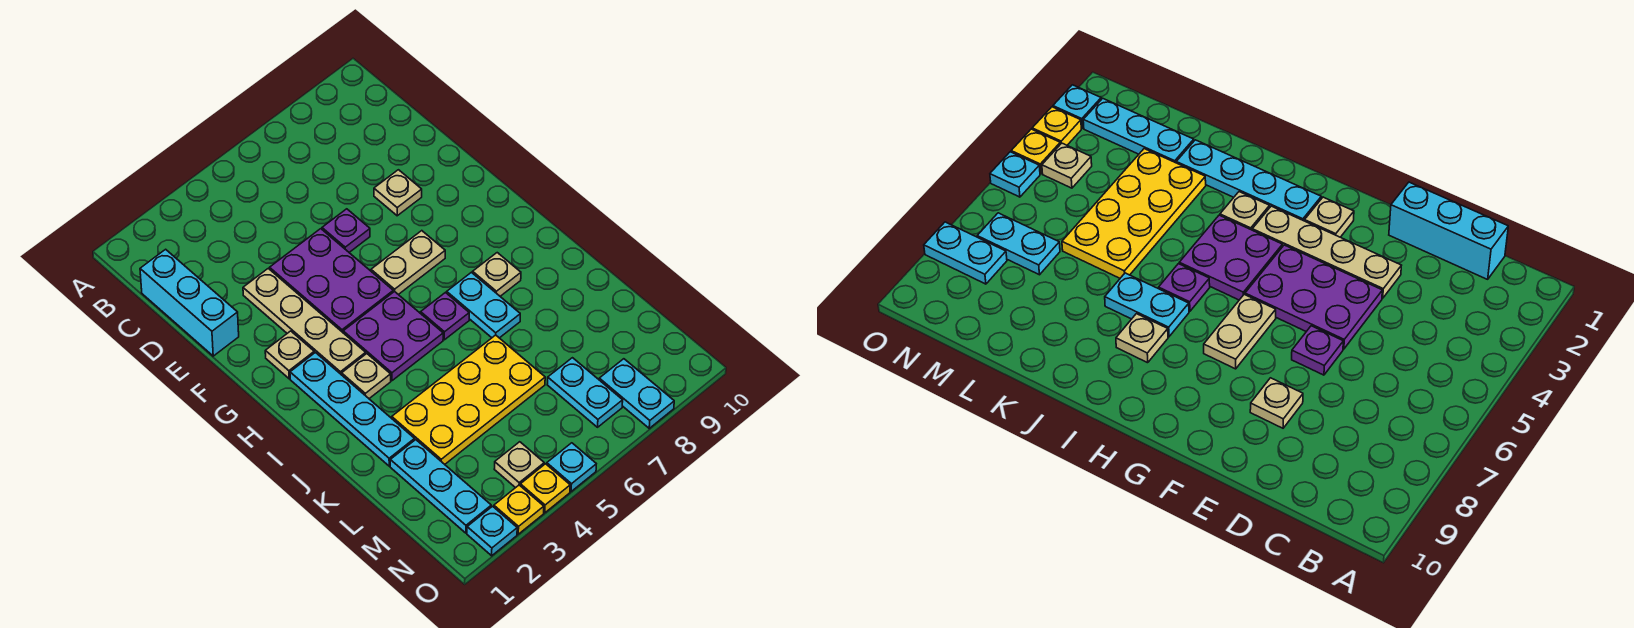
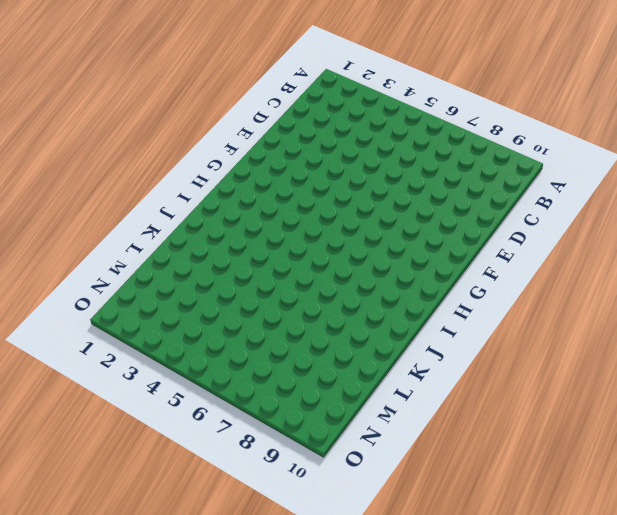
none -> cyan 1x3 brick [140,249,239,356]
none -> tan 1x4 plate [243,268,366,375]
none -> purple 2x3 plate [270,229,393,332]

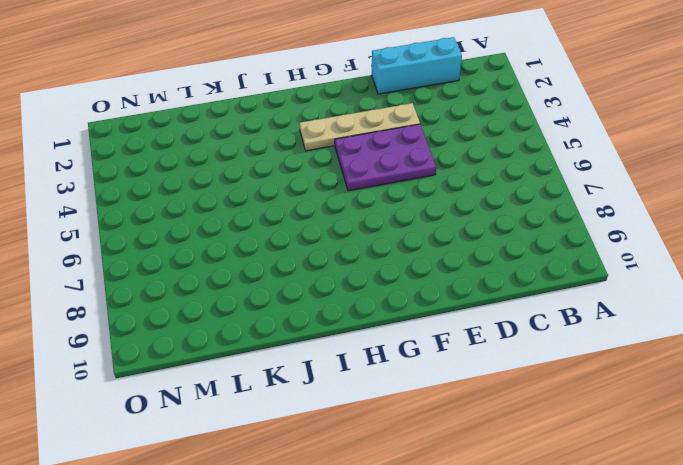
none -> purple 1x1 plate [322,209,370,252]
none -> tan 1x1 plate [374,170,422,216]
none -> tan 1x1 plate [265,331,314,379]

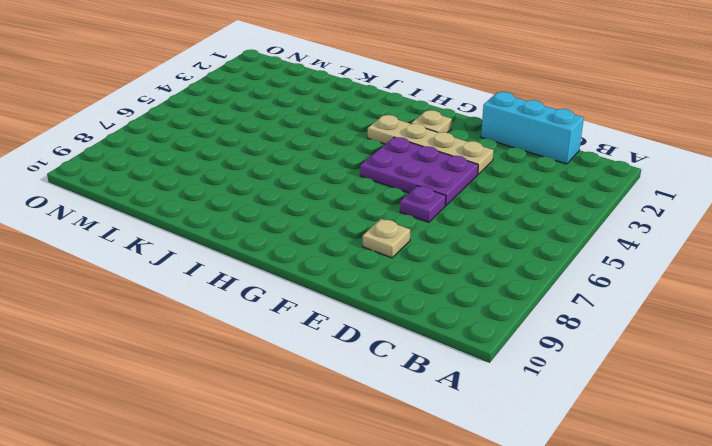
none -> tan 1x2 plate [371,231,445,295]
none -> cyan 1x4 plate [290,353,415,466]
none -> purple 2x2 plate [343,291,443,381]

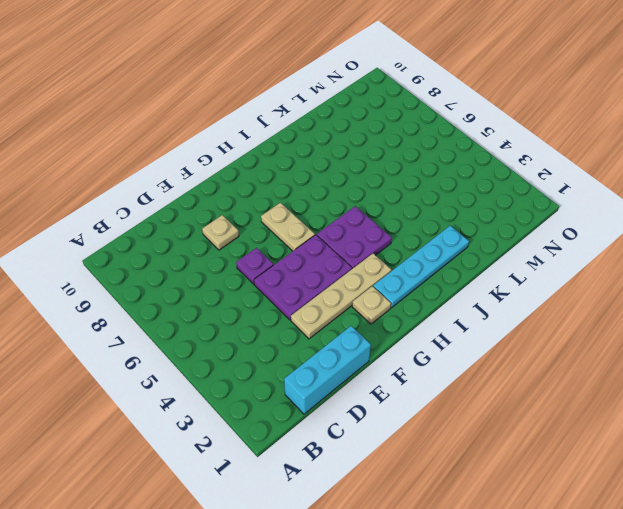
none -> tan 1x1 plate [342,354,391,399]
none -> purple 1x1 plate [421,293,469,340]
none -> cyan 1x2 plate [447,272,520,338]

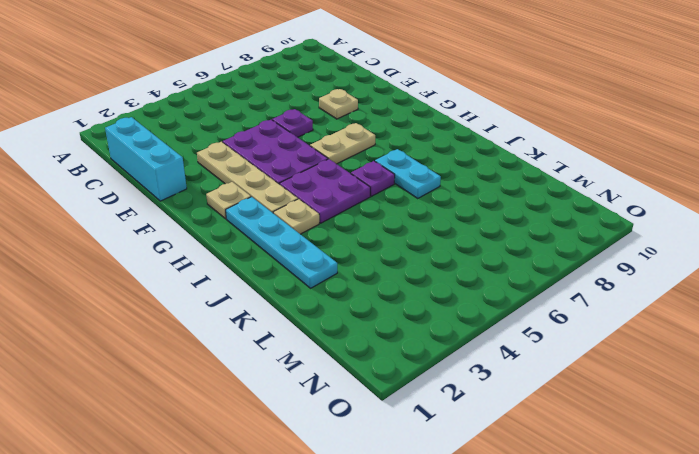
none -> tan 1x1 plate [473,253,521,296]
none -> yellow 2x4 plate [392,335,545,464]
none -> cyan 1x3 plate [390,440,491,533]

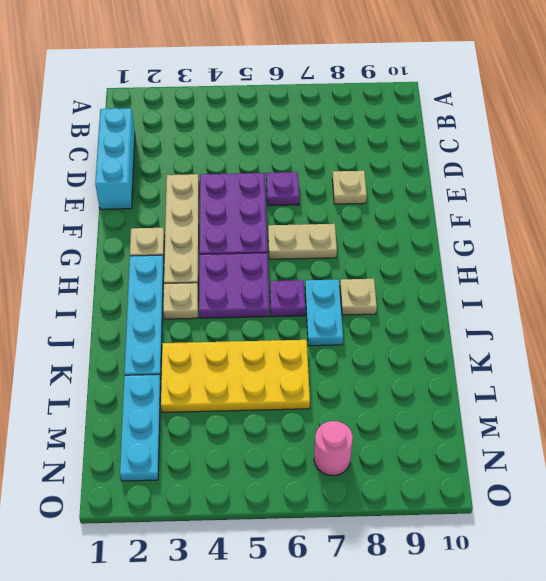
pink 1x1 round brick [314,421,353,476] -> cyan 1x2 plate [547,358,623,427]
none -> tan 1x1 plate [494,442,544,488]
none -> cyan 1x2 plate [599,359,674,428]
none -> cyan 1x1 plate [467,506,517,556]

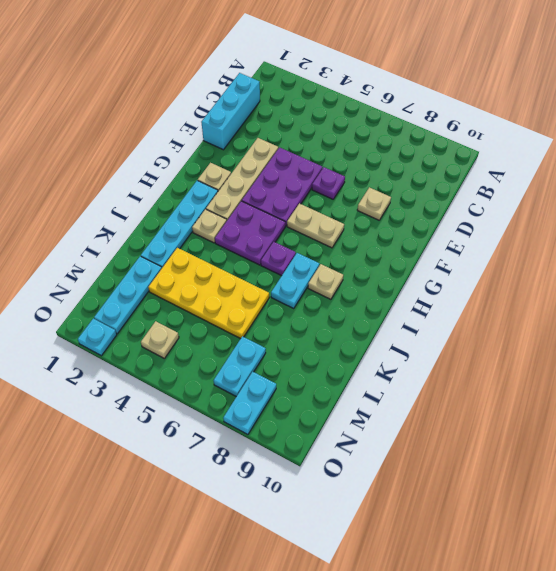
none -> yellow 1x1 plate [494,485,544,534]
none -> yellow 1x1 plate [520,464,570,513]
none -> cyan 1x1 plate [547,443,596,491]

